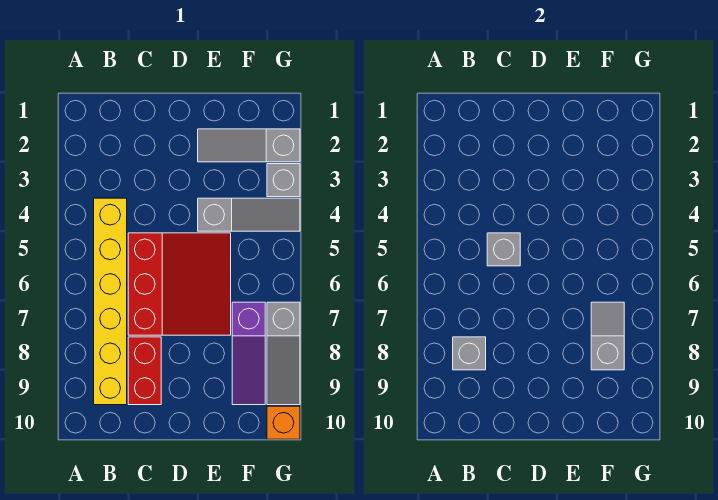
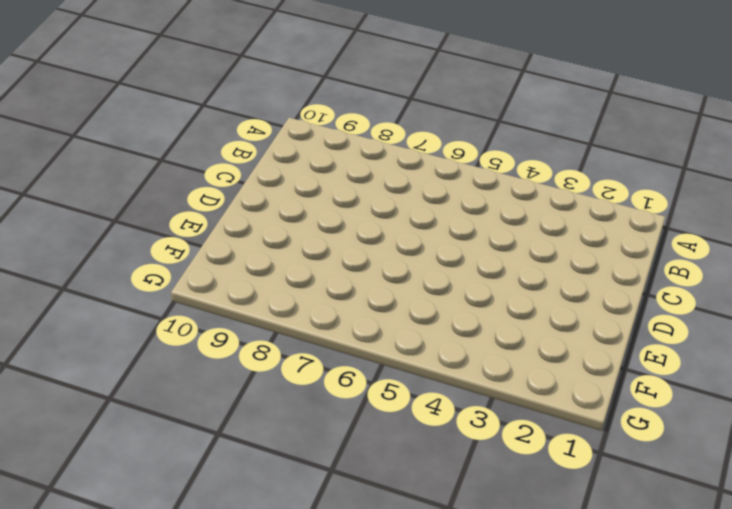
none -> yellow 1x6 brick [94,198,127,405]
none -> red 3x3 slope [128,233,231,335]
none -> red 1x2 brick [128,337,161,405]

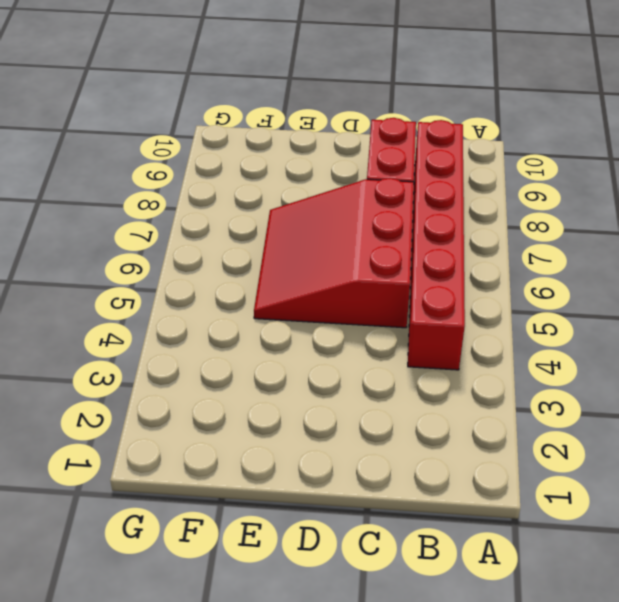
red 1x6 brick [408,120,465,370] -> yellow 1x6 brick [94,198,127,405]
none -> grey 1x3 slope [198,129,300,162]
none -> grey 1x3 slope [198,198,300,231]
none -> purple 1x3 slope [232,302,265,405]

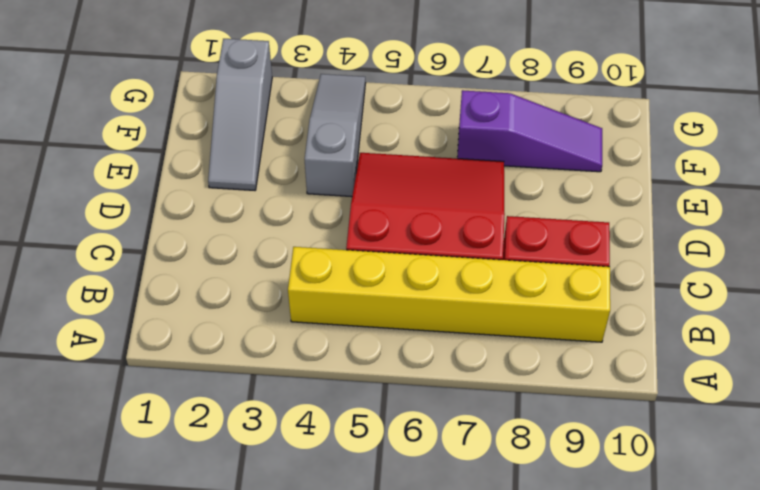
none -> grey 1x1 brick [267,164,300,197]
none -> grey 1x3 slope [267,302,300,405]
none -> orange 1x1 brick [267,406,300,439]

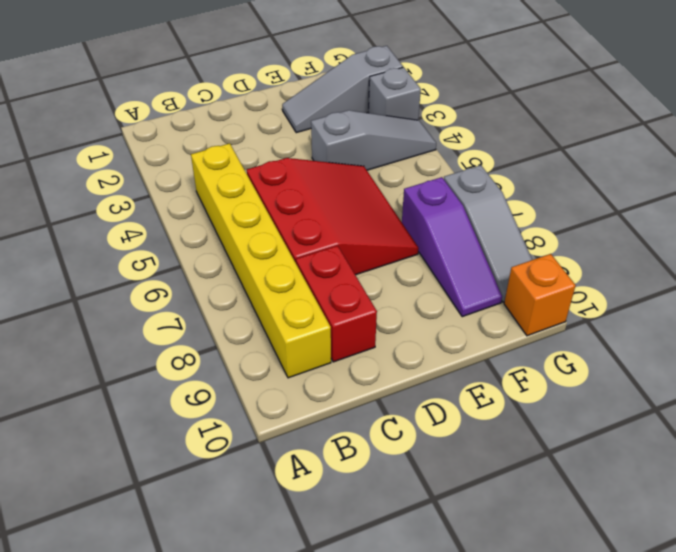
none -> grey 1x1 brick [453,337,486,370]
none -> grey 1x1 brick [487,233,520,266]
none -> grey 1x2 slope [591,302,624,370]

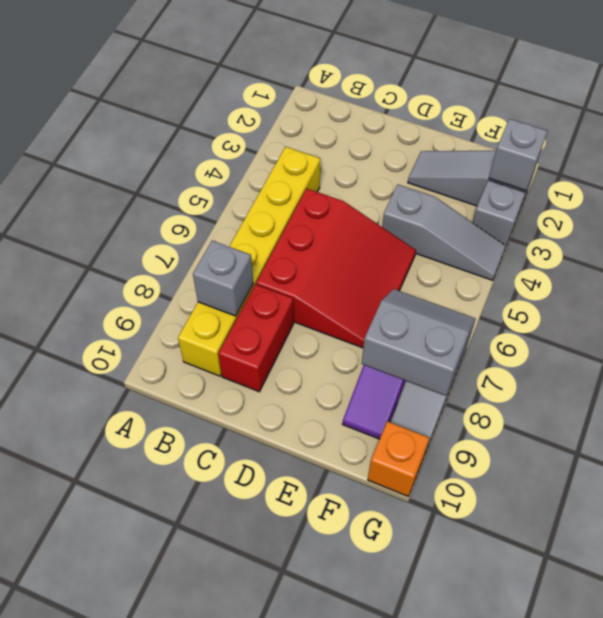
grey 2x2 slope [362,289,475,396] -> grey 1x2 slope [591,302,624,370]
grey 1x1 brick [489,119,547,191] -> grey 1x1 brick moved to [487,233,520,266]

